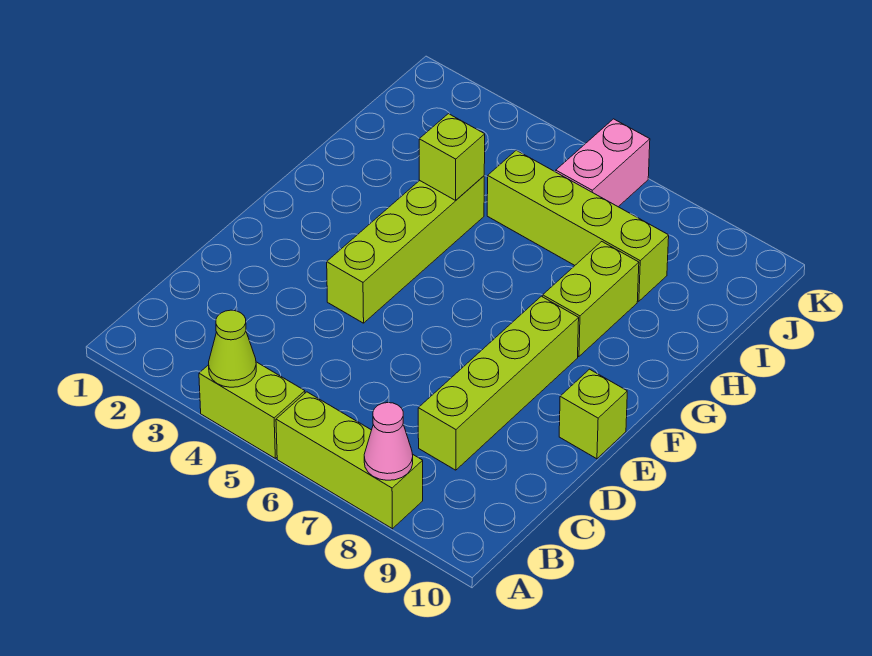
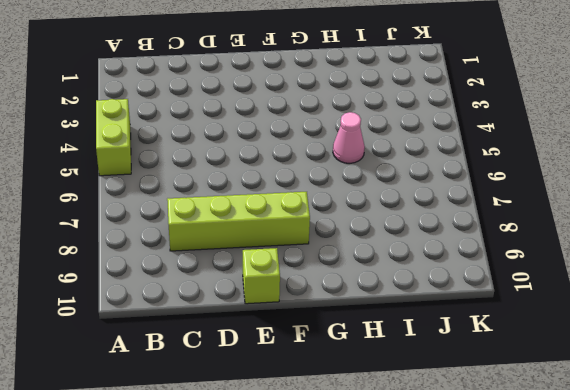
pink 1x1 cone [333,112,365,163] -> pink 1x1 cone moved to [364,403,413,480]
none -> lime 1x3 brick [276,392,423,529]
none -> lime 1x4 brick [327,176,484,323]

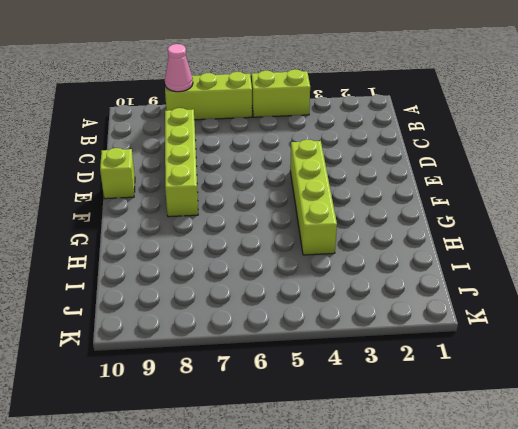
none -> lime 1x2 brick [543,242,639,357]
none -> lime 1x4 brick [487,150,669,301]

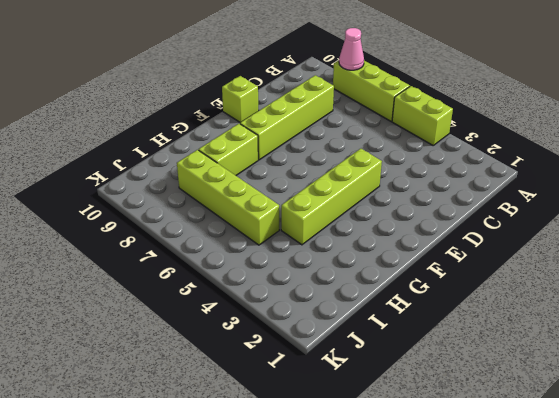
none -> pink 1x2 brick [556,119,650,207]
none -> lime 1x1 cone [209,310,256,387]

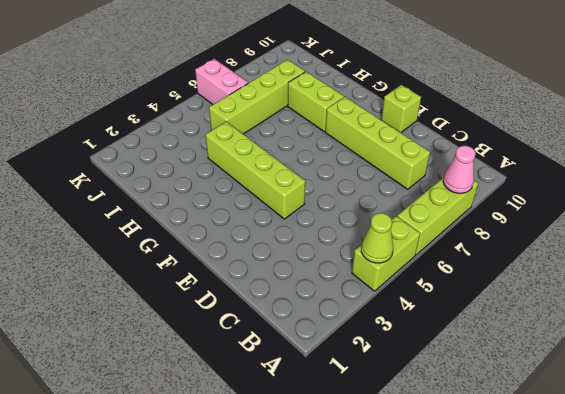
none -> lime 1x1 brick [419,114,485,200]

